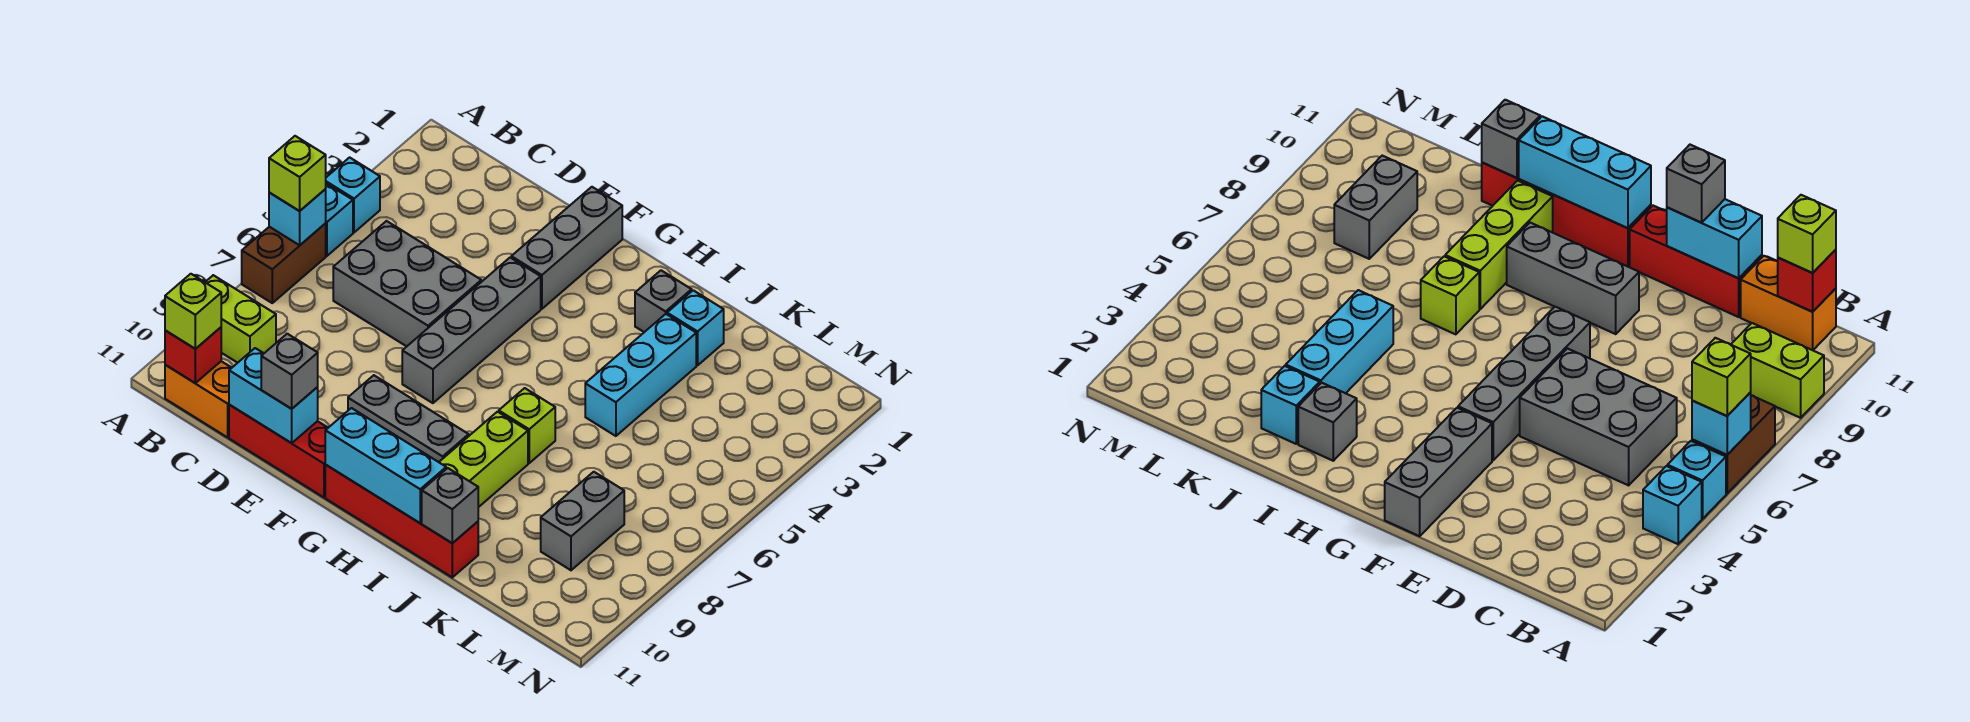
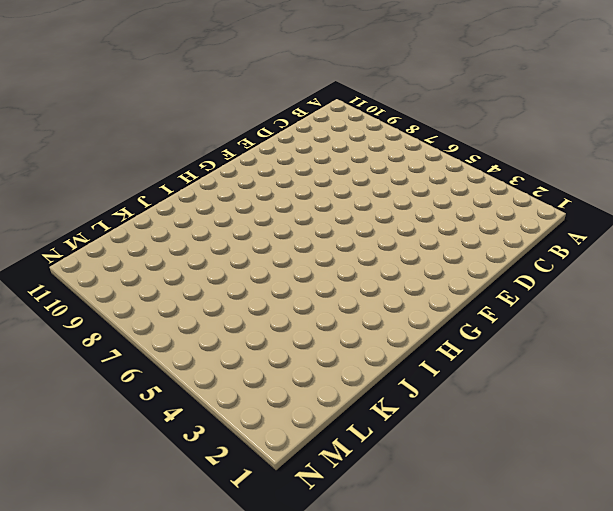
none -> cyan 1x1 brick [326,157,380,232]
none -> cyan 1x1 brick [325,183,353,256]
none -> brown 1x2 brick [242,224,326,303]

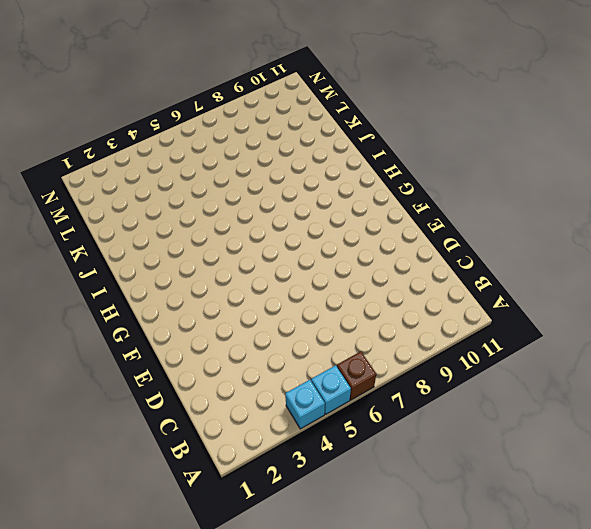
brown 1x1 brick [337,351,376,400] -> brown 1x2 brick [242,224,326,303]
none -> lime 1x2 brick [205,275,276,363]
none -> orange 1x2 brick [165,361,231,437]
none -> grey 2x3 brick [333,221,481,347]

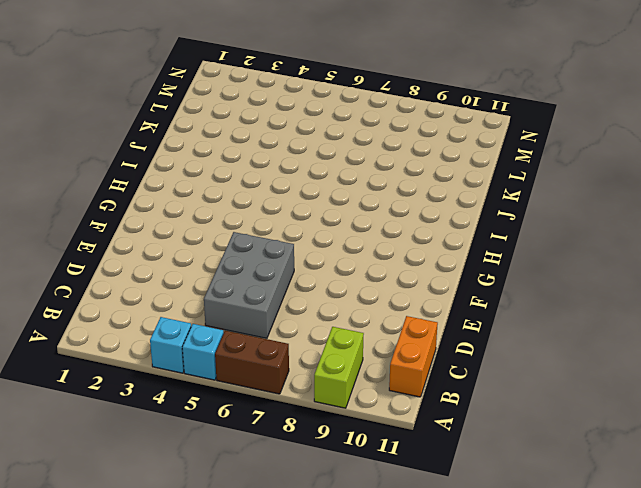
none -> red 1x3 brick [229,405,328,497]
none -> grey 1x3 brick [511,187,622,309]
none -> grey 1x4 brick [402,258,541,403]

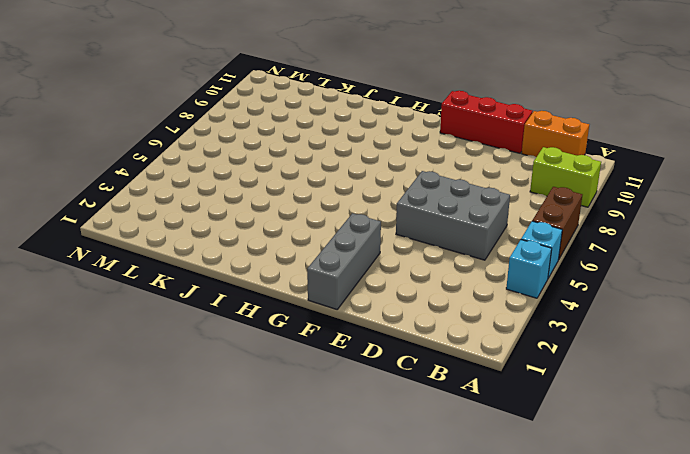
none -> grey 1x4 brick [402,258,541,403]
none -> grey 1x3 brick [348,375,469,462]
none -> red 1x4 brick [325,465,478,577]

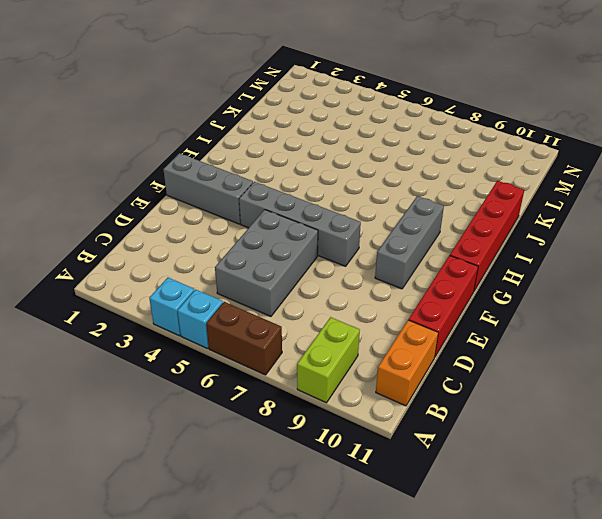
none -> grey 1x1 brick [635,270,692,332]
none -> lime 1x1 brick [499,388,555,463]
none -> lime 1x3 brick [439,412,528,507]

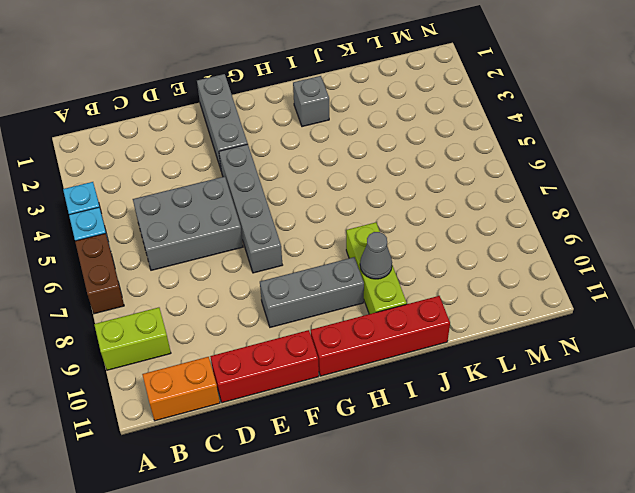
grey 1x1 cone [360,232,392,279] -> none
none -> lime 1x1 brick [499,388,555,463]
none -> cyan 1x1 brick [667,290,724,365]
none -> cyan 1x3 brick [585,314,696,436]

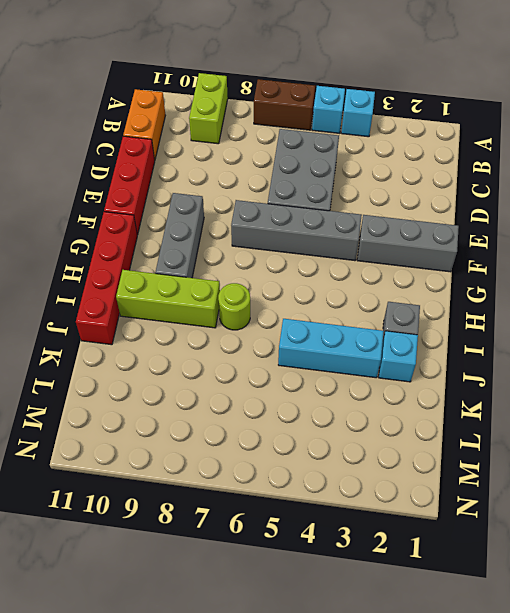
lime 1x1 round brick [218,283,250,330] -> lime 1x1 brick [499,388,555,463]
none -> grey 1x2 brick [541,472,624,570]
none -> cyan 1x1 brick [269,189,326,245]
none -> red 1x1 brick [165,327,221,383]

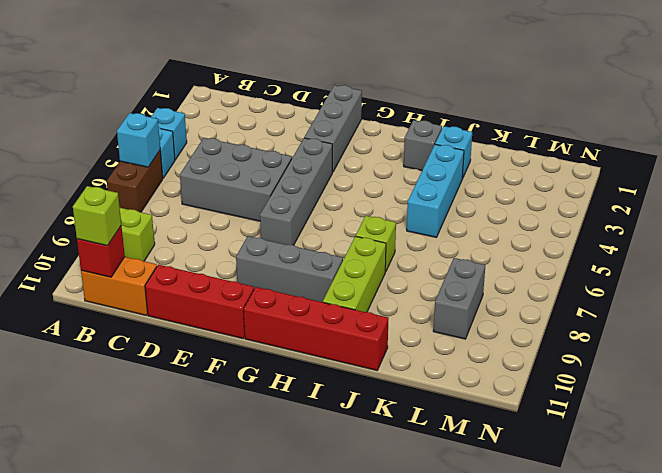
none -> cyan 1x2 brick [229,348,318,443]
none -> cyan 1x3 brick [325,408,446,523]
none -> grey 1x1 brick [422,468,478,543]

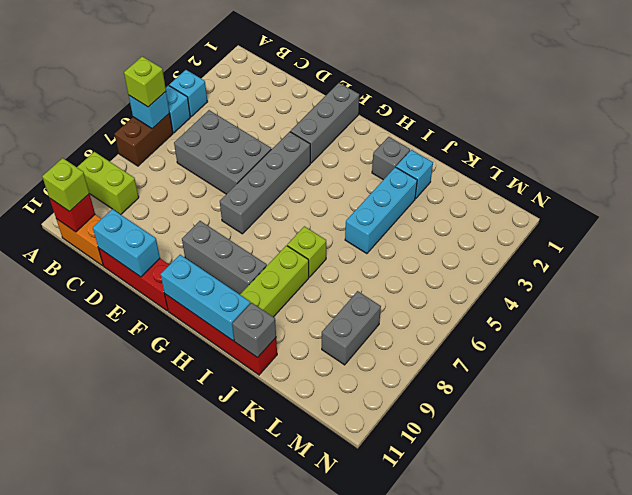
none -> grey 1x1 brick [261,334,318,409]

